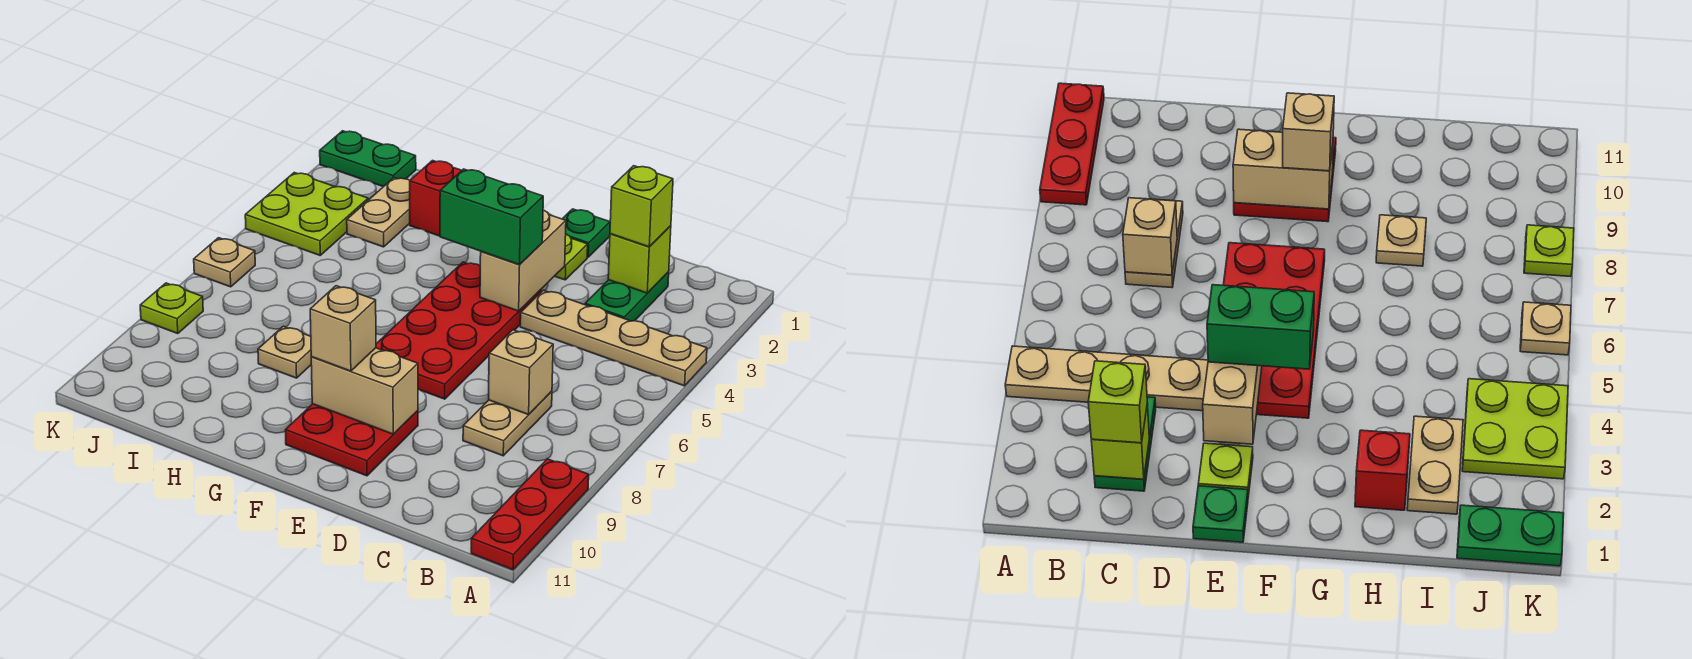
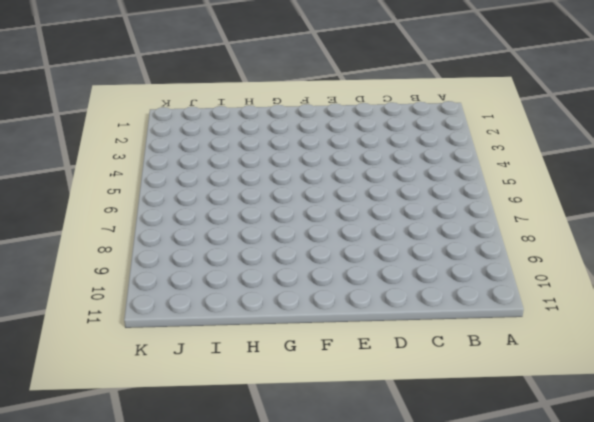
none -> tan 1x4 plate [520,290,707,386]
none -> red 1x3 plate [471,459,589,570]
none -> green 1x2 plate [585,272,669,321]

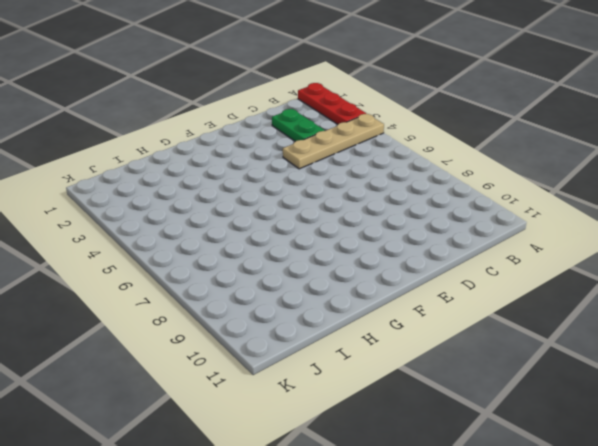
red 1x3 plate [298,83,366,124] -> red 1x3 plate moved to [471,459,589,570]
none -> tan 1x2 plate [463,391,552,456]
none -> green 1x1 plate [563,209,610,257]
none -> lime 1x1 plate [555,234,588,280]

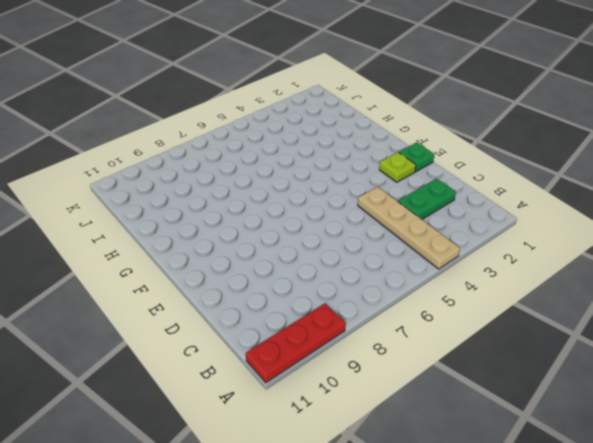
none -> tan 1x2 plate [463,391,552,456]
none -> red 2x4 plate [376,262,541,399]
none -> red 2x2 plate [285,404,418,476]

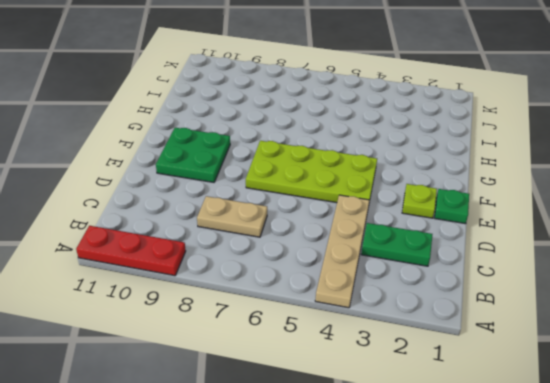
lime 2x4 plate [246,141,377,203] -> red 2x4 plate [376,262,541,399]
green 2x2 plate [156,128,230,182] -> red 2x2 plate [285,404,418,476]
none -> red 1x1 brick [410,161,462,236]
none -> tan 1x1 plate [258,326,311,378]
none -> tan 1x2 plate [347,178,410,247]

